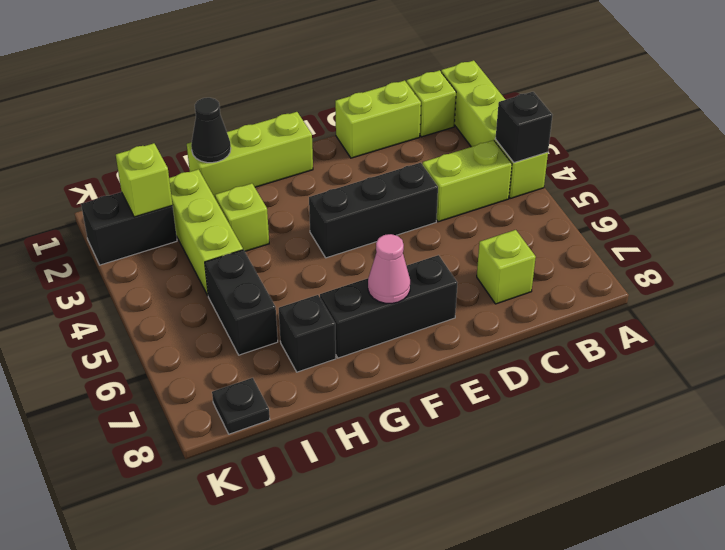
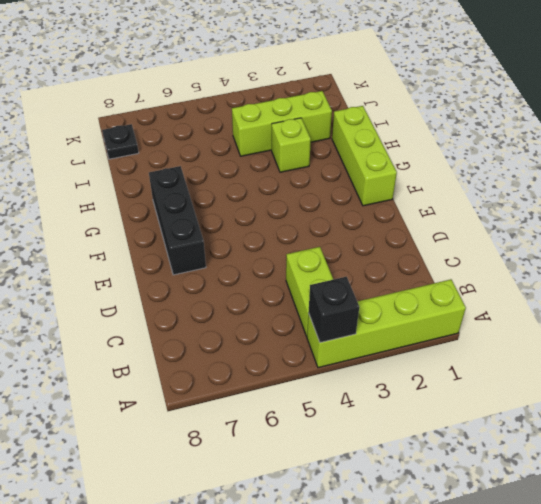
none -> lime 1x1 brick [406,70,456,137]
none -> lime 1x2 brick [335,80,421,158]
none -> lime 1x1 brick [477,230,536,304]

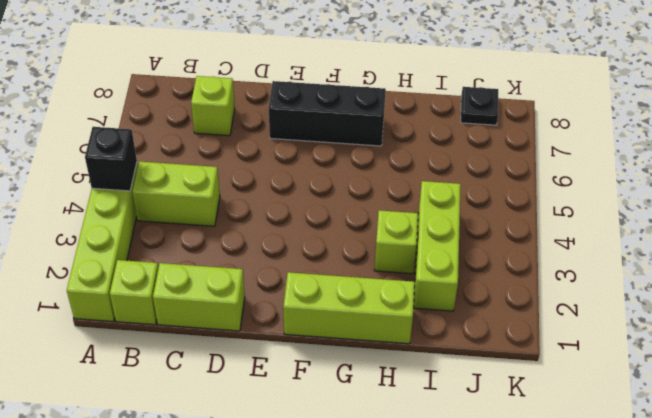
none -> black 1x3 brick [309,163,438,258]
none -> black 1x1 brick [279,295,336,372]
none -> black 1x2 brick [205,250,278,355]

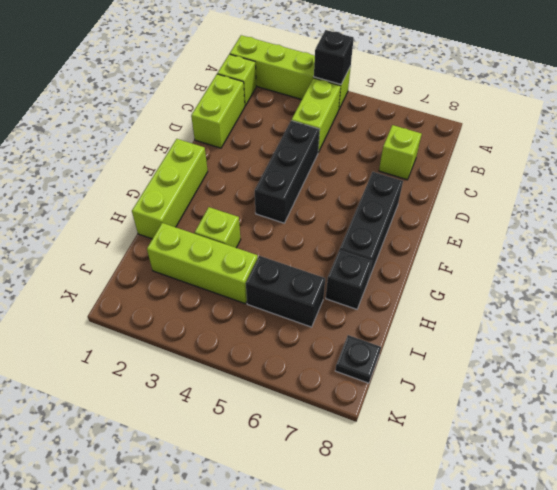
none -> black 1x2 brick [81,192,177,265]
none -> pink 1x1 cone [368,234,410,303]
none -> black 1x1 cone [191,98,231,163]

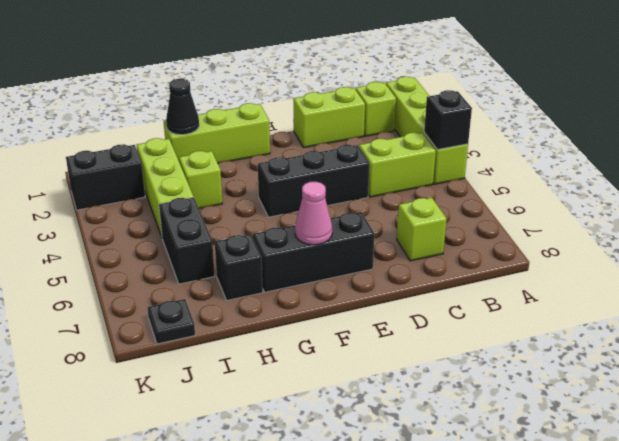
none -> lime 1x1 brick [116,143,172,217]

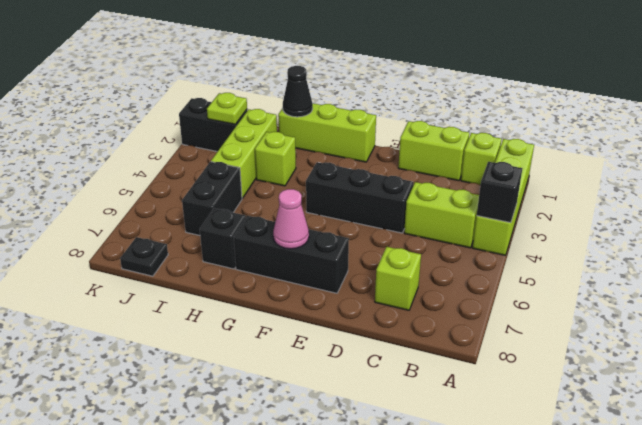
lime 1x1 plate [207,93,247,124] -> lime 1x1 brick [116,143,172,217]

